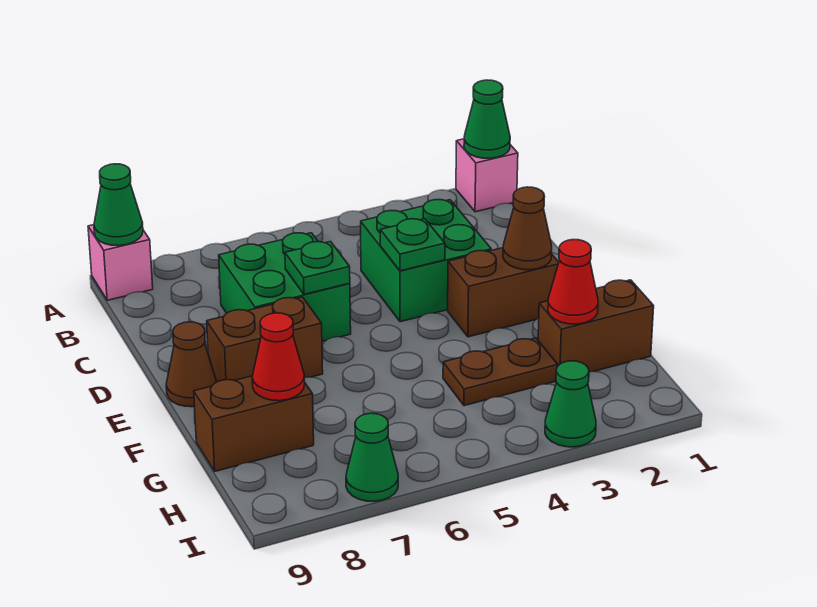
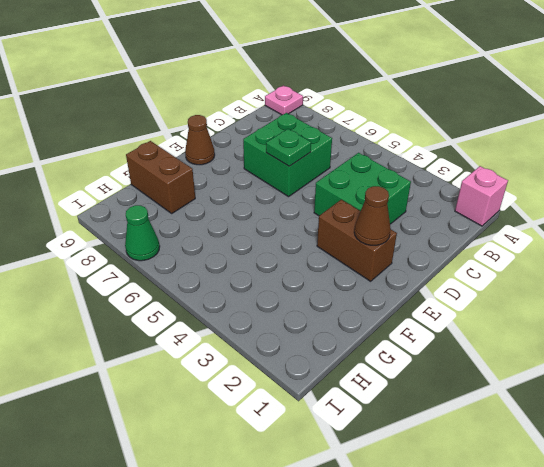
pink 1x1 plate [265,86,303,115] -> pink 1x1 brick [88,225,153,300]
none -> brown 1x2 brick [207,297,323,382]
none -> brown 1x2 brick [538,280,654,372]
none -> brown 1x2 plate [443,338,558,406]

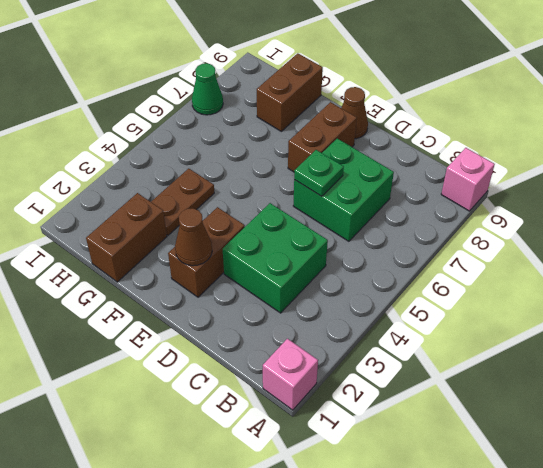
none -> green 1x1 cone [545,361,596,447]
none -> green 1x1 cone [464,80,510,159]
none -> green 1x1 cone [94,164,143,246]

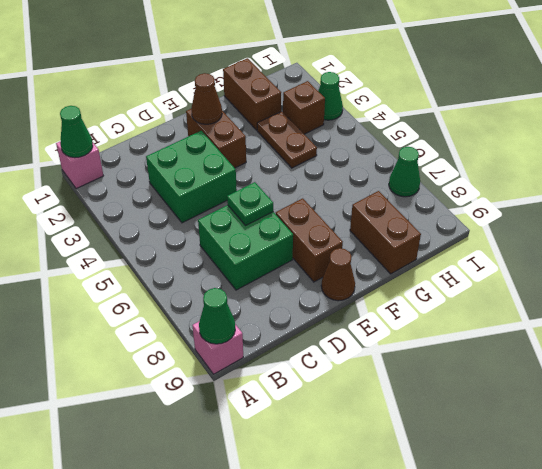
brown 1x1 brick [283,81,325,134] -> none
none -> green 1x1 plate [380,219,445,271]
none -> red 1x1 cone [548,240,598,324]
none -> red 1x1 cone [252,313,305,401]

